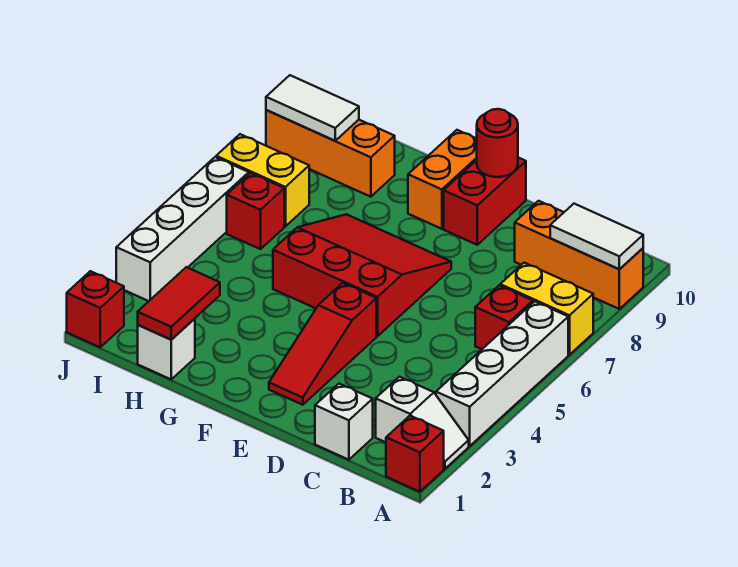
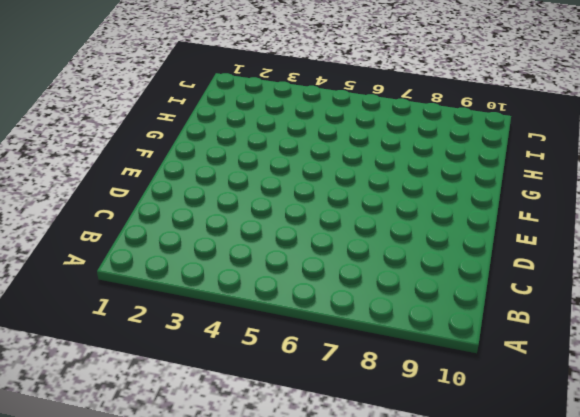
none -> red 1x1 brick [386,416,444,492]
none -> white 1x2 slope [376,377,469,469]
none -> white 1x4 brick [436,301,568,446]

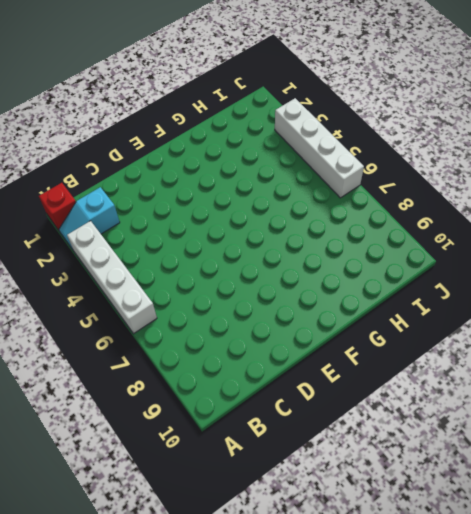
cyan 1x2 slope [59,187,120,250] -> white 1x2 slope [376,377,469,469]
none -> yellow 1x2 brick [500,263,593,355]
none -> orange 1x3 brick [515,201,643,309]
none -> red 1x1 brick [475,285,533,349]

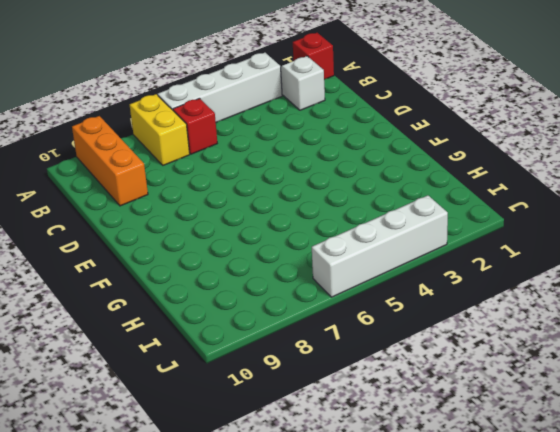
none -> white 1x1 brick [315,384,373,460]
none -> red 1x3 slope [269,283,376,405]
none -> red 3x3 slope [273,214,451,336]

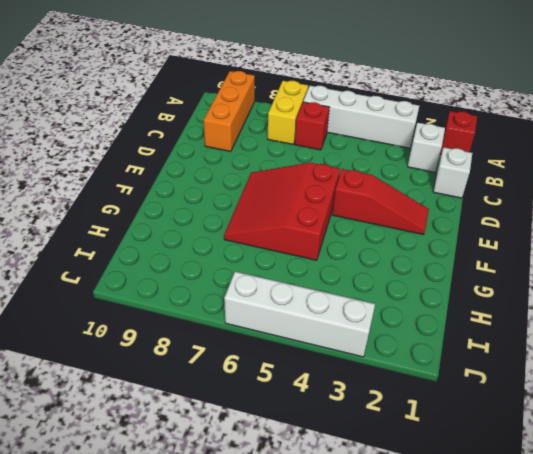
none -> red 1x2 brick [444,158,526,245]
none -> orange 1x2 brick [408,130,477,229]
none -> white 1x1 brick [138,319,195,379]

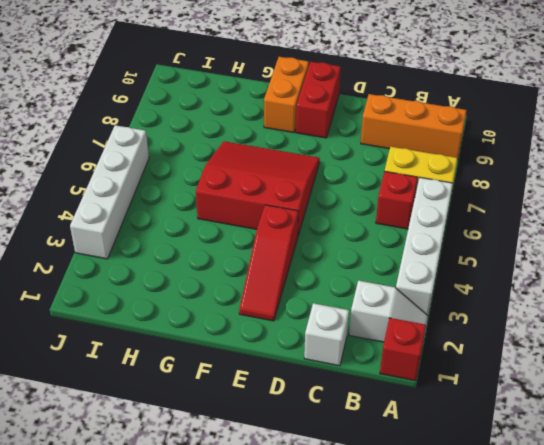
none -> white 1x1 brick [138,319,195,379]
none -> orange 1x3 brick [266,110,395,197]
none -> red 1x1 brick [227,173,284,249]

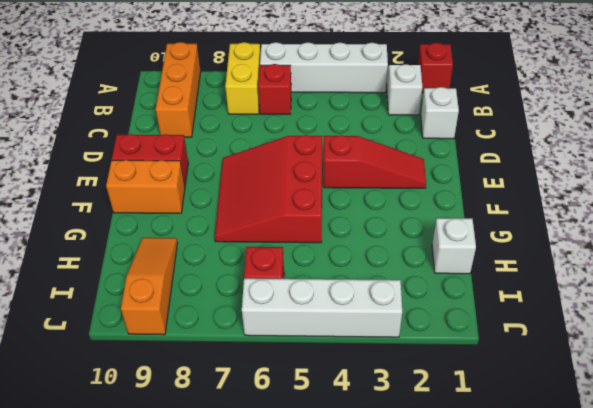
orange 1x3 slope [121,238,177,335] -> orange 1x3 brick [266,110,395,197]
none -> yellow 1x2 brick [216,134,309,226]
none -> red 1x1 brick [67,271,124,347]
none -> white 1x2 tile [550,204,643,269]

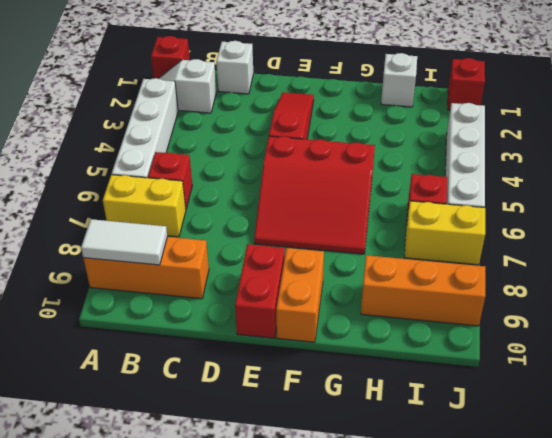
none -> red 1x1 round brick [477,109,518,177]
none -> red 1x2 tile [138,267,220,340]
none -> white 1x2 tile [266,75,359,141]

